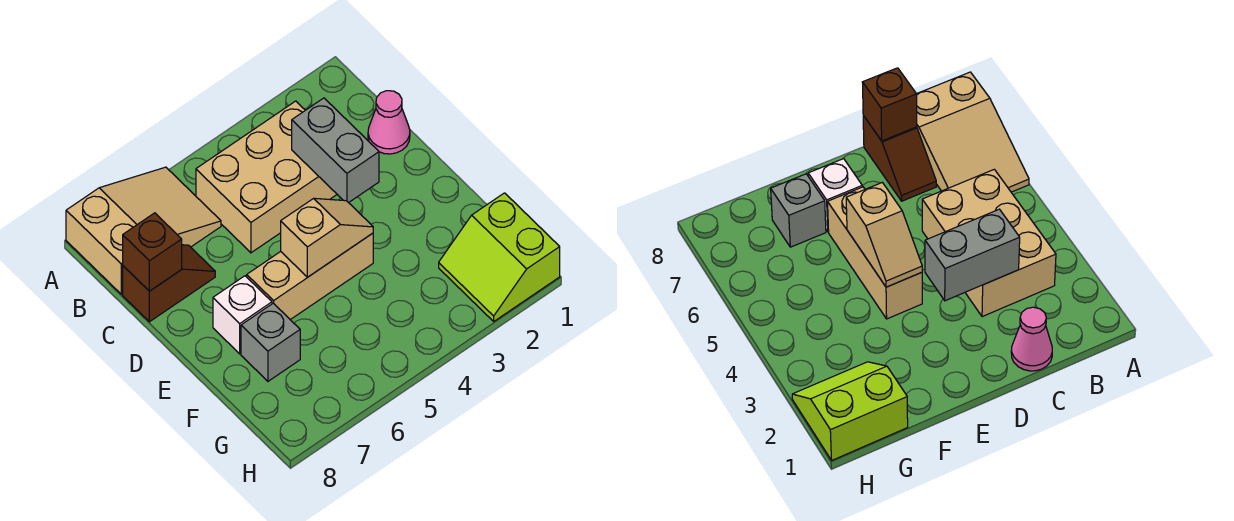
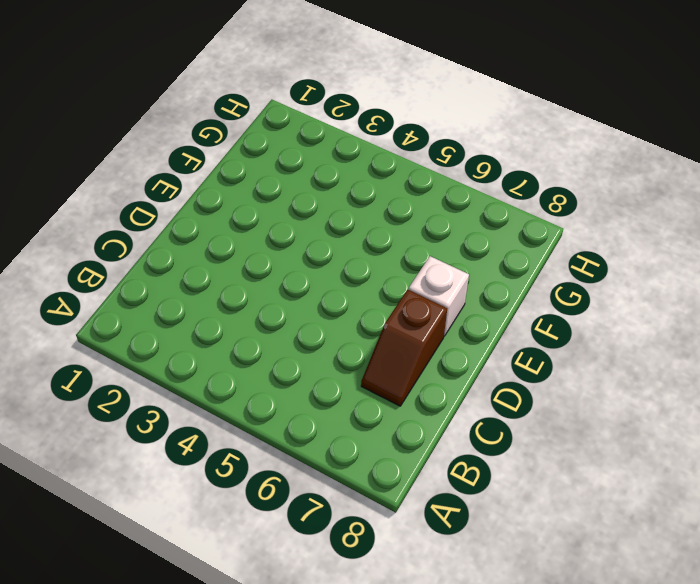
brown 1x2 slope [361,290,447,406] -> brown 1x2 slope turned to [123,245,215,322]
none -> tan 2x3 slope [66,167,221,294]
none -> tan 2x3 brick [196,101,337,253]

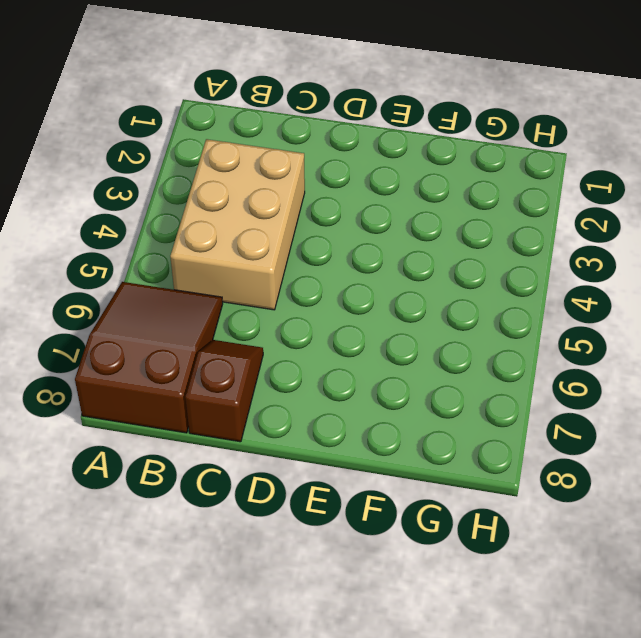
brown 2x3 slope [75,282,223,433] -> tan 2x3 slope [66,167,221,294]
none -> pink 1x1 cone [368,91,410,154]
none -> tan 1x3 brick [247,233,373,320]

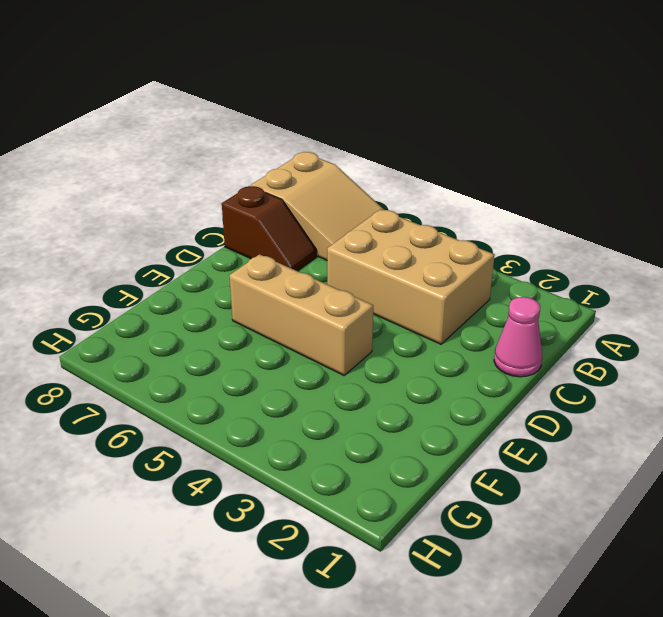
none -> white 1x1 brick [213,276,272,354]
none -> grey 1x1 brick [241,303,300,381]

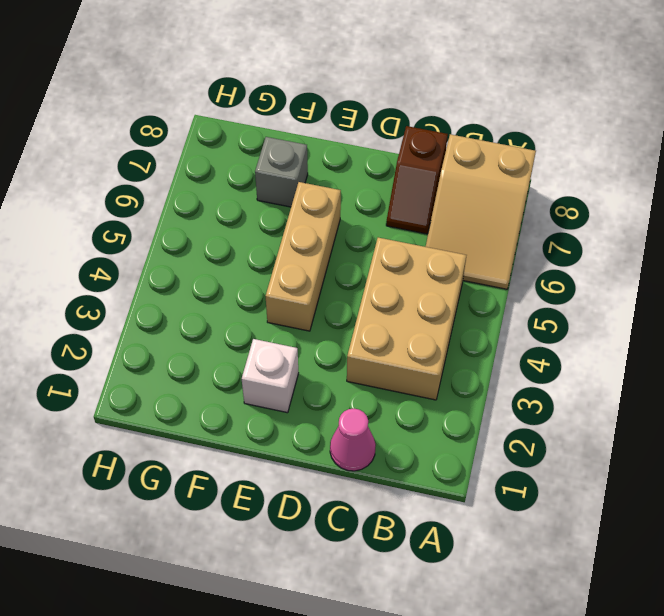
white 1x1 brick [242,339,298,413] -> white 1x1 brick moved to [213,276,272,354]
none -> lime 2x2 slope [439,193,560,321]
none -> grey 1x2 brick [292,98,379,203]

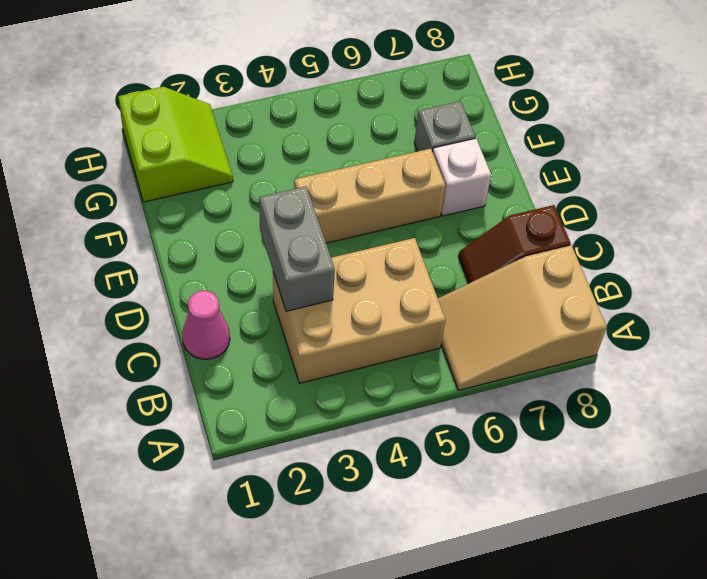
none -> brown 1x1 brick [123,213,182,291]
none -> tan 1x2 slope [281,198,373,277]

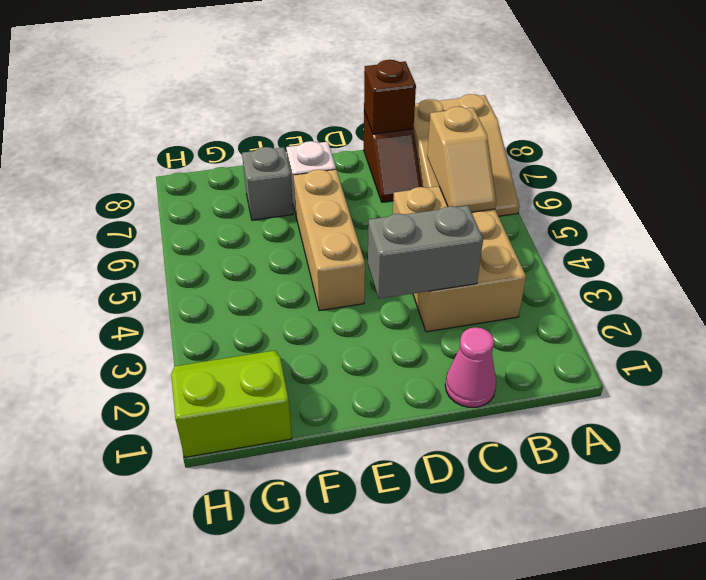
tan 1x2 slope [427,107,496,212] -> tan 1x2 slope moved to [281,198,373,277]

